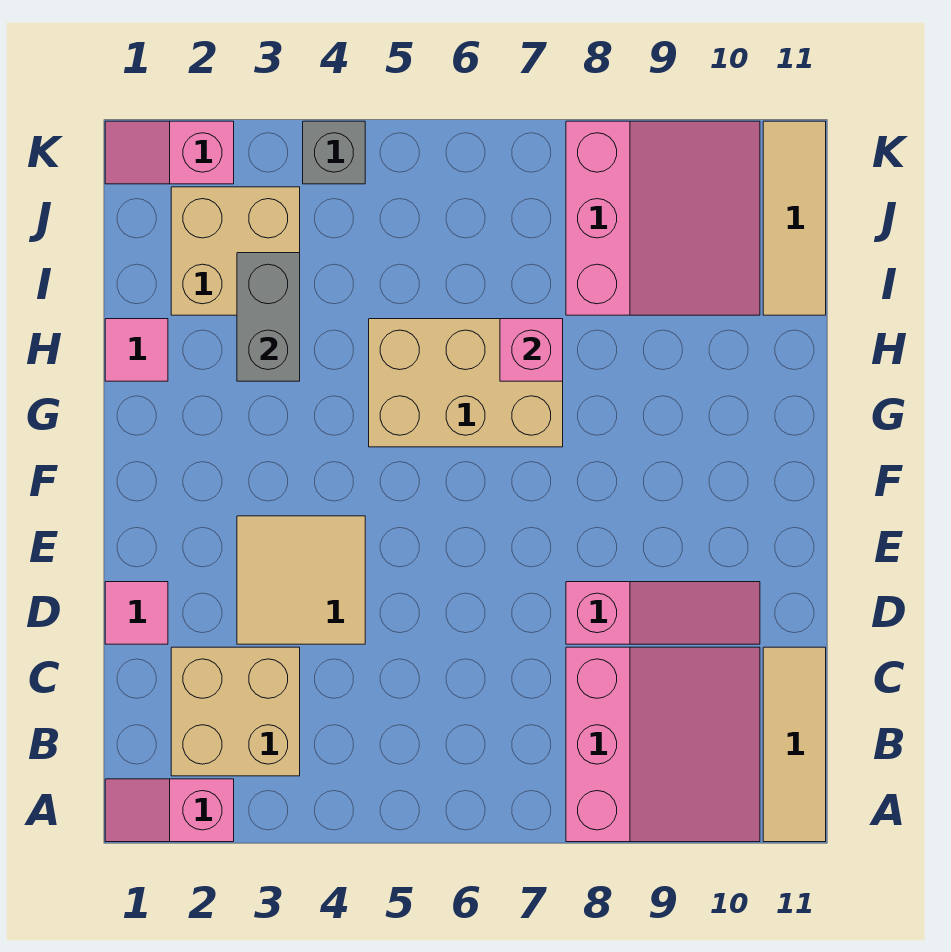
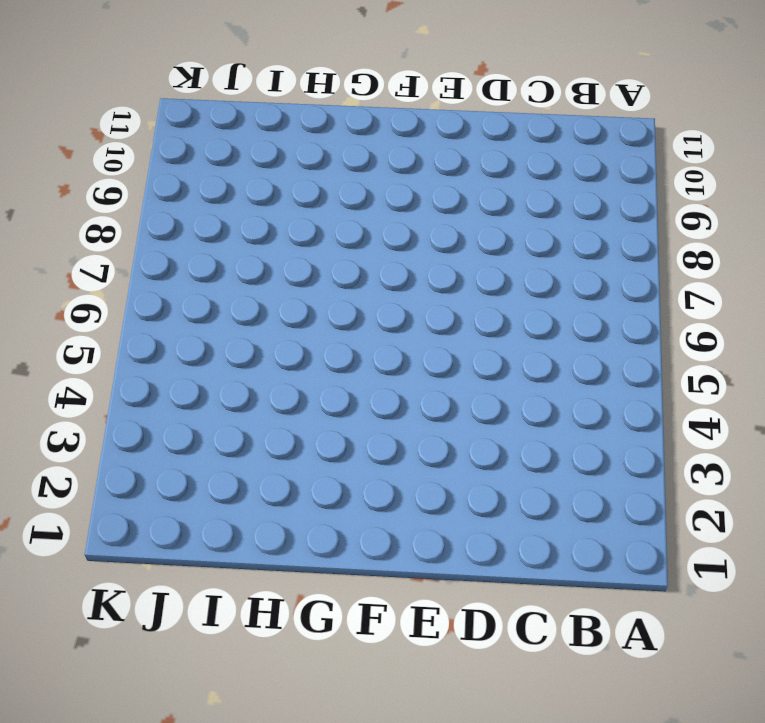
none -> pink 1x2 slope [105,779,234,842]
none -> pink 3x3 slope [566,647,760,842]
none -> tan 1x3 tile [763,647,826,842]

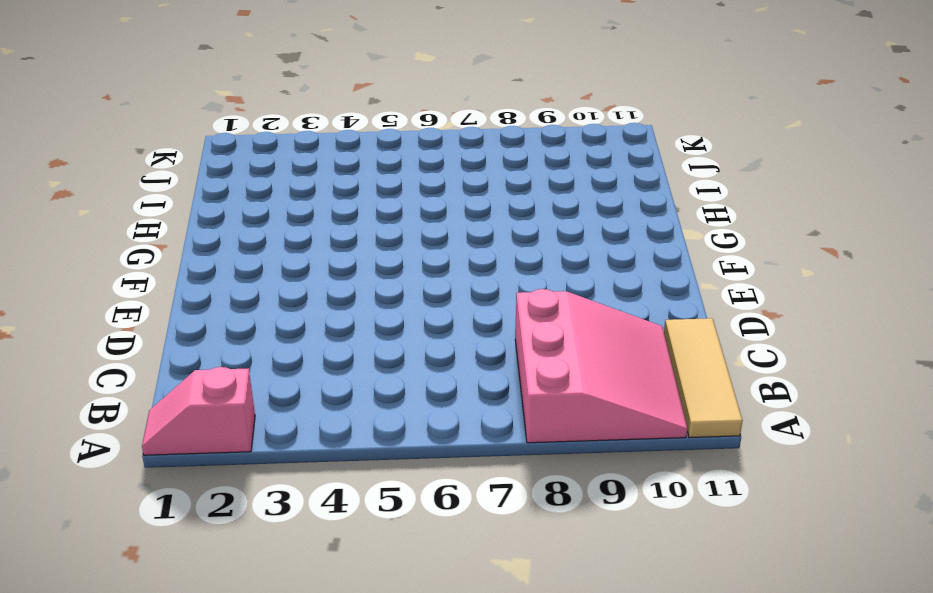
none -> tan 2x2 brick [171,647,300,776]
none -> pink 1x1 tile [105,582,168,644]
none -> tan 2x2 tile [237,516,365,644]

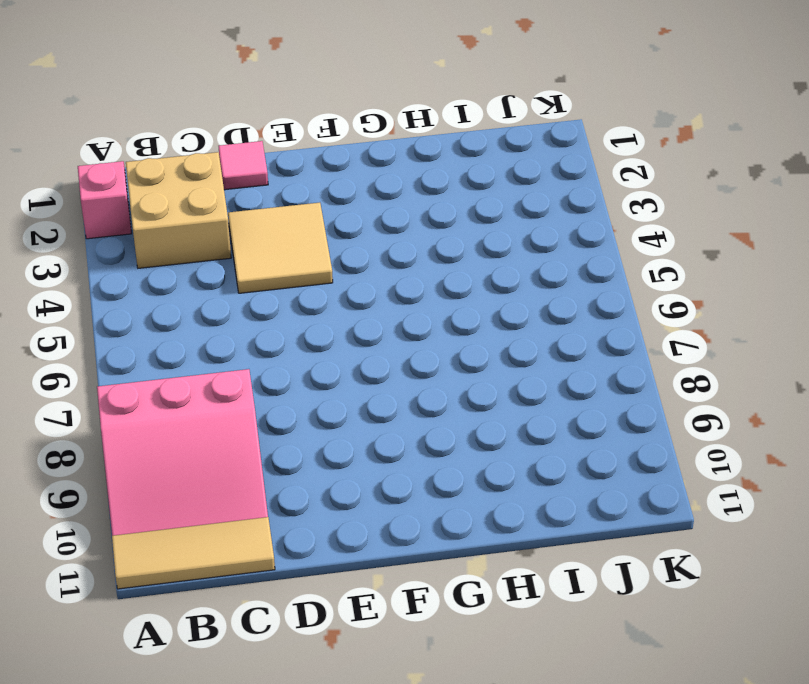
none -> pink 1x3 slope [566,582,760,644]
none -> tan 2x3 brick [369,319,563,447]
none -> pink 1x1 tile [105,319,168,381]

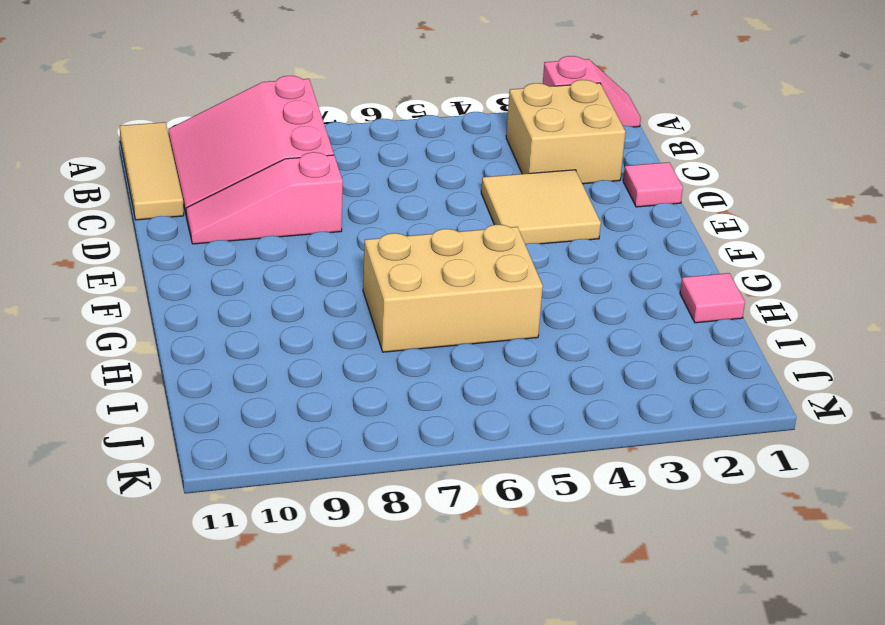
none -> tan 2x2 brick [171,187,300,315]
none -> pink 3x3 slope [566,121,760,315]
none -> tan 1x3 tile [763,121,826,315]

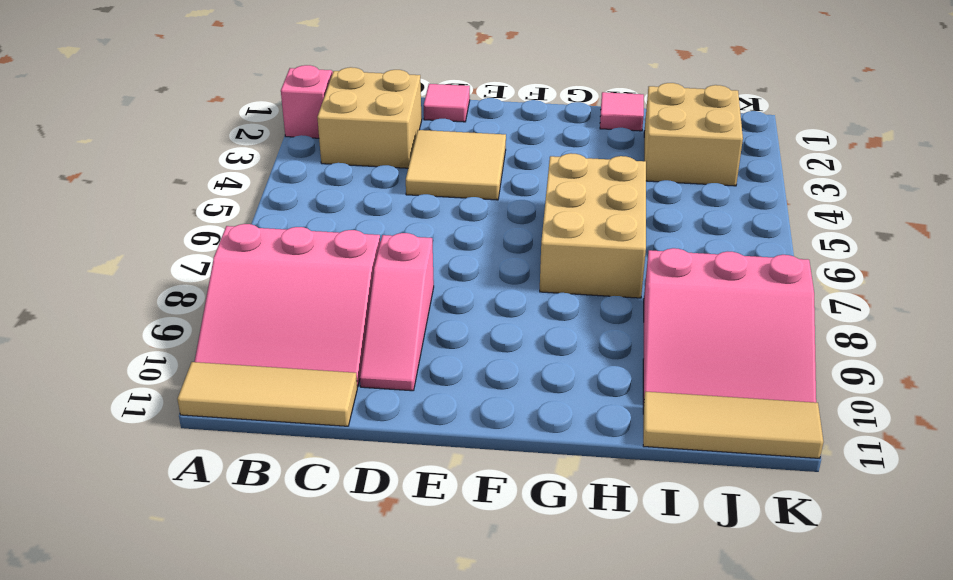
none -> pink 1x2 slope [105,121,234,184]
none -> grey 1x1 brick [303,121,365,184]
none -> grey 1x2 brick [237,253,300,381]

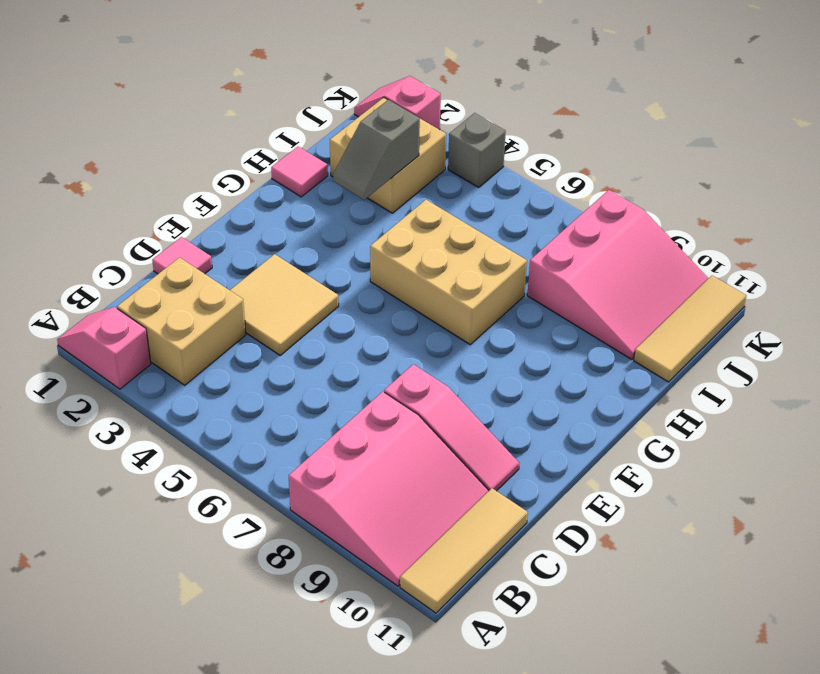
grey 1x2 slope [333,100,420,200] -> grey 1x2 brick [237,253,300,381]
none -> pink 1x1 brick [500,319,563,381]

